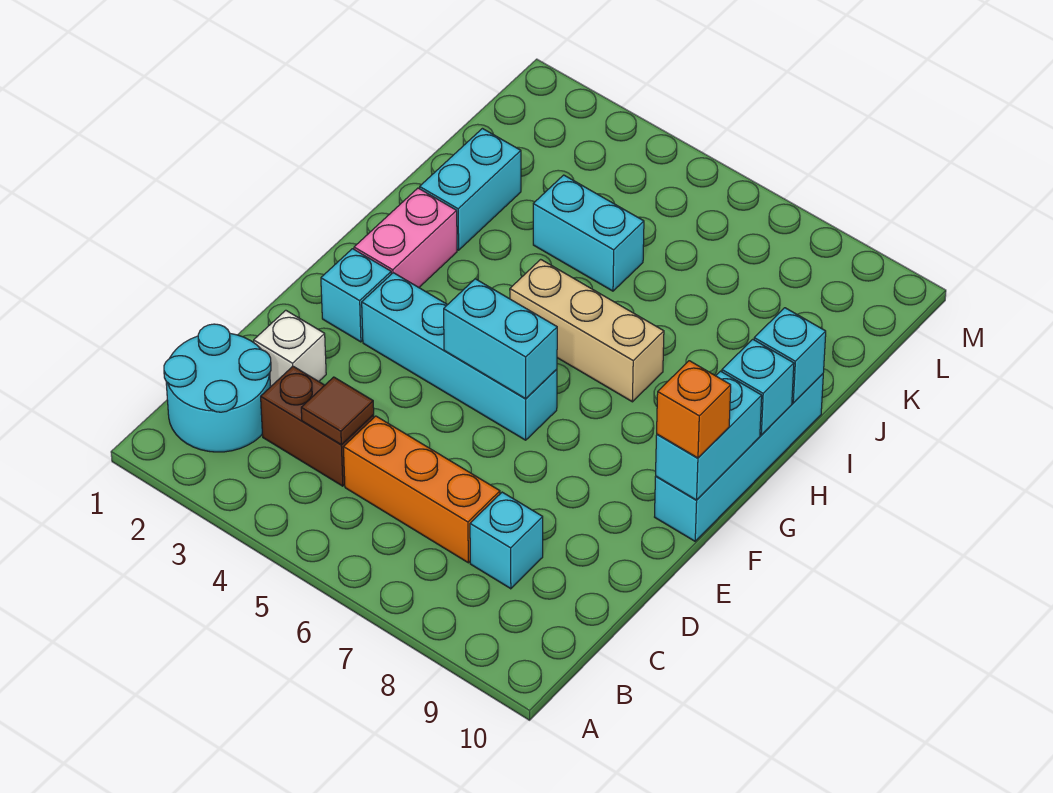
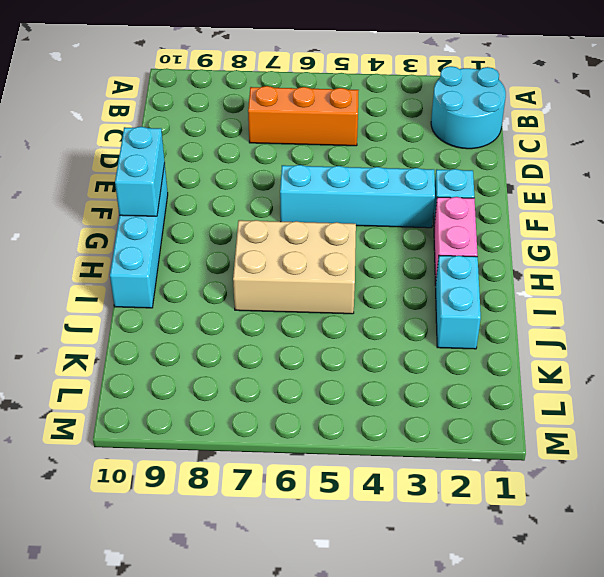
tan 2x3 brick [233,220,356,314] -> tan 1x3 brick [510,259,664,402]
none -> brown 1x2 brick [261,366,374,486]
none -> cyan 1x1 brick [470,492,543,589]
none -> white 1x1 brick [254,310,326,387]

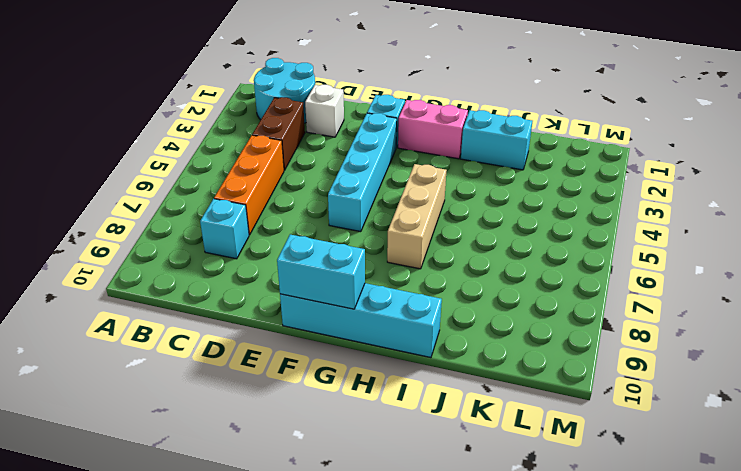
none -> cyan 1x2 brick [533,175,644,291]
none -> brown 1x1 tile [301,377,374,445]
none -> cyan 1x2 brick [444,279,557,399]

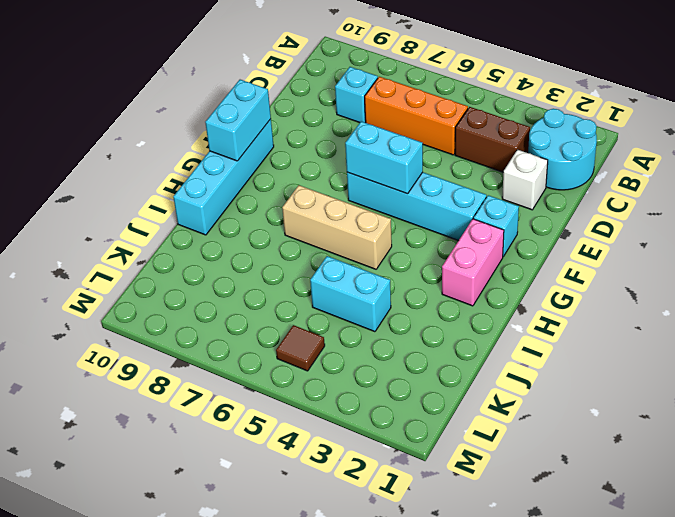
brown 1x1 tile [276,325,325,371] -> brown 1x1 tile moved to [301,377,374,445]
none -> cyan 1x2 brick [420,129,521,250]
none -> cyan 1x1 brick [722,339,794,435]
none -> cyan 1x1 brick [754,308,826,403]

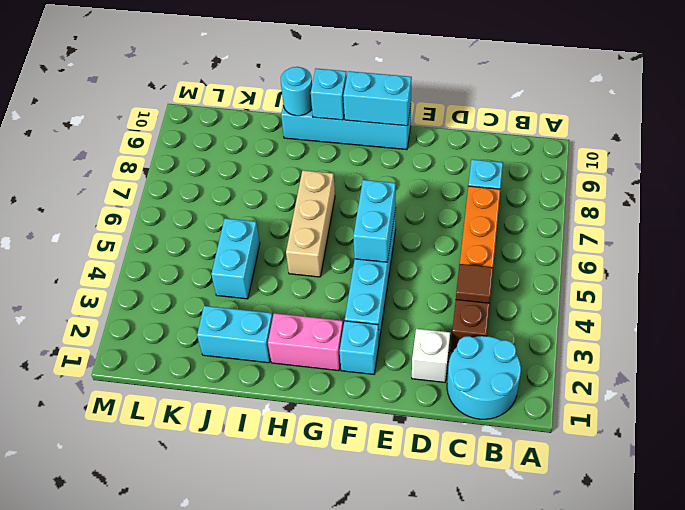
cyan 1x1 round brick [281,67,312,116] -> cyan 1x1 brick [754,308,826,403]
none -> orange 1x1 brick [657,361,731,458]

